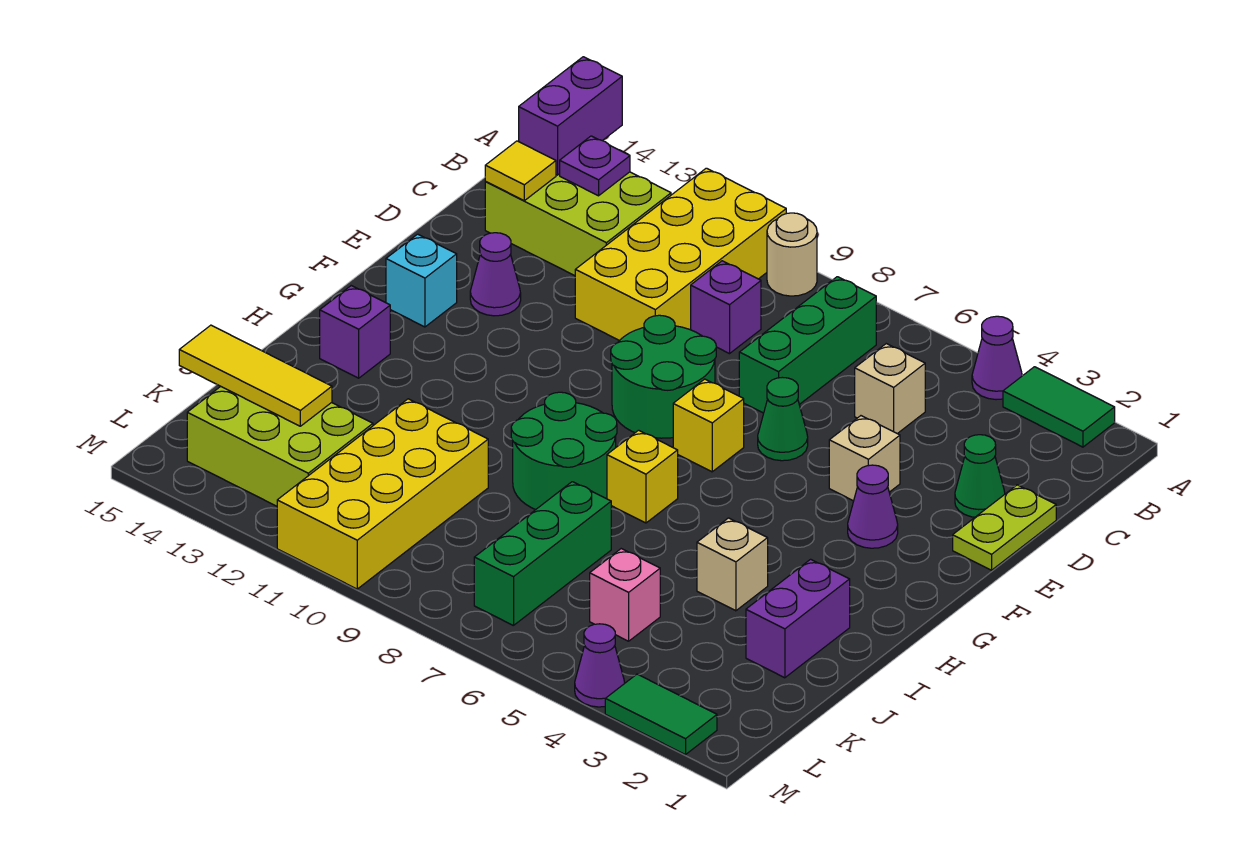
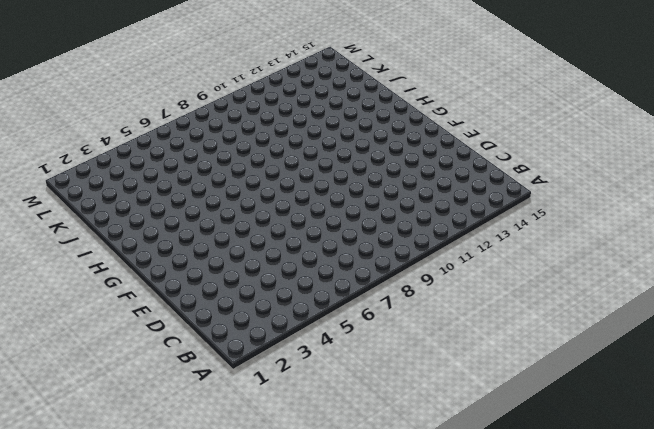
none -> green 1x2 tile [1003,367,1115,447]
none -> purple 1x1 cone [972,316,1022,400]
none -> tan 1x1 round brick [767,213,817,296]
none -> yellow 2x4 brick [575,168,786,341]

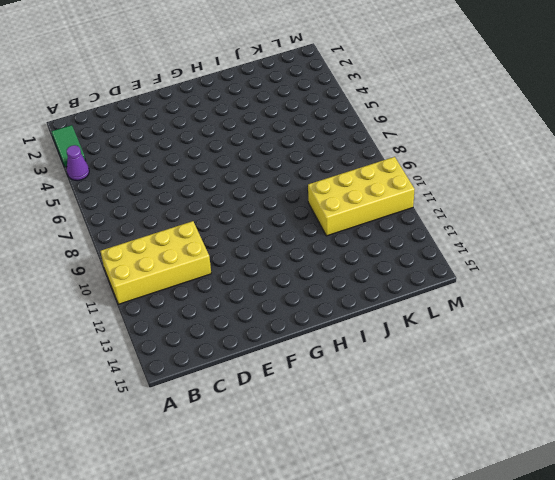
none -> tan 1x1 round brick [767,213,817,296]
none -> green 1x3 brick [739,277,876,413]
none -> lime 2x3 brick [485,172,671,276]
none -> tan 1x1 brick [855,344,925,434]

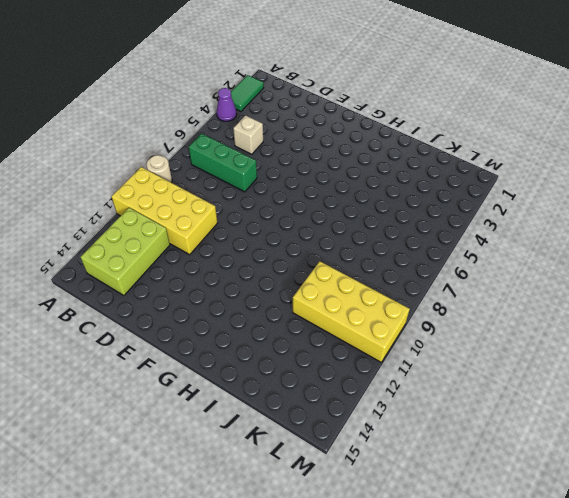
none -> purple 1x1 brick [691,261,761,354]
none -> lime 1x2 plate [953,485,1056,570]
none -> green 1x1 cone [955,435,1005,517]
none -> tan 1x1 brick [829,416,900,501]

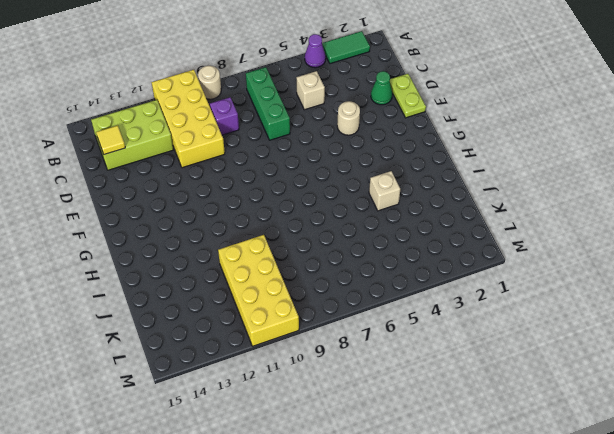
tan 1x1 round brick [337,101,360,135] -> tan 1x1 brick [829,416,900,501]
none -> green 1x1 cone [758,377,808,461]
none -> green 2x2 round brick [611,315,716,438]
none -> purple 1x1 cone [470,233,521,316]
none -> purple 1x1 cone [848,465,898,548]

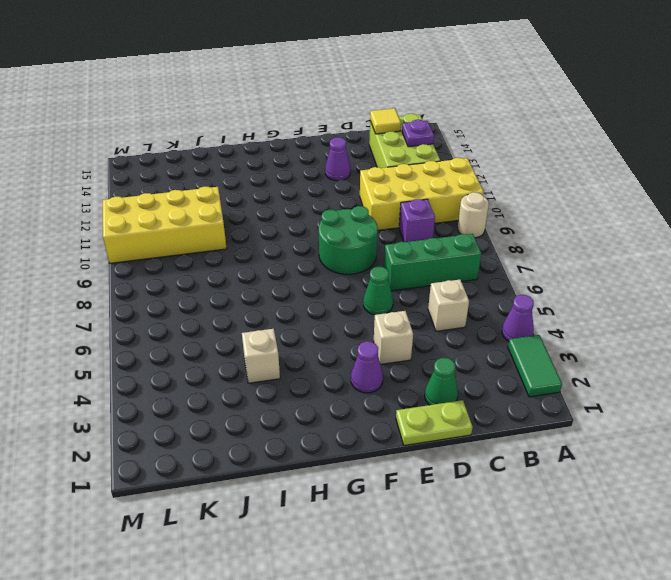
none -> yellow 1x1 brick [673,379,744,472]
none -> cyan 1x1 brick [386,234,457,327]
none -> yellow 1x1 brick [607,430,678,523]
none -> green 2x2 round brick [511,392,617,510]

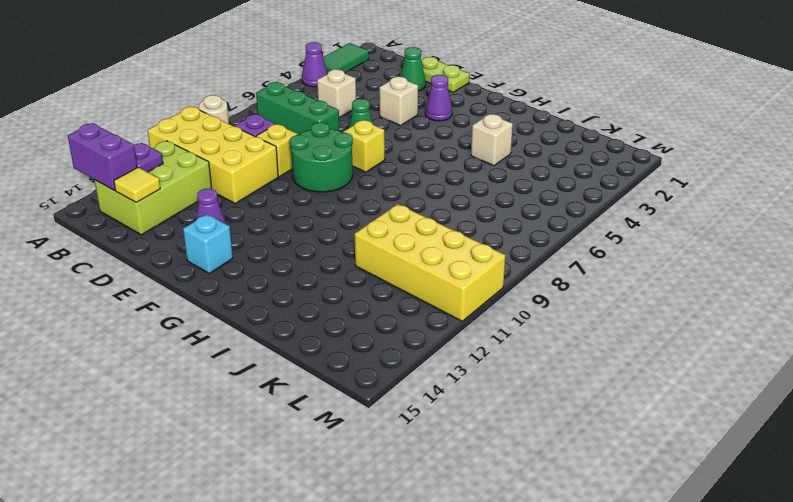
yellow 1x1 brick [256,124,298,177] -> yellow 1x1 brick moved to [607,430,678,523]
none -> green 2x2 round brick [511,392,617,510]
none -> purple 1x1 brick [320,286,390,378]
none -> purple 1x2 brick [746,559,850,678]
none -> green 1x3 brick [474,482,611,626]

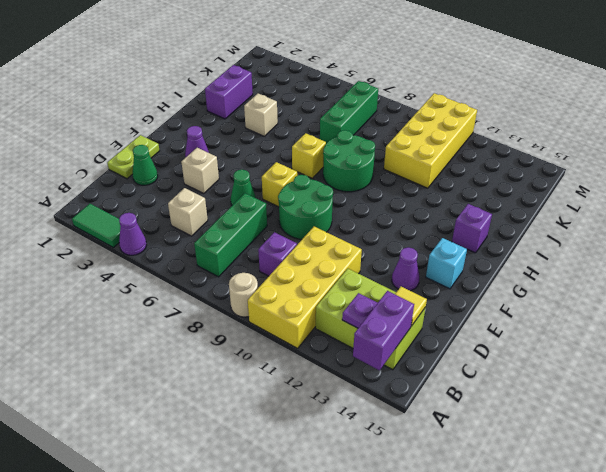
none -> pink 1x1 brick [590,549,660,641]
none -> lime 2x3 brick [187,386,373,506]
none -> green 1x2 tile [605,674,717,755]
none -> purple 1x1 cone [575,624,625,707]

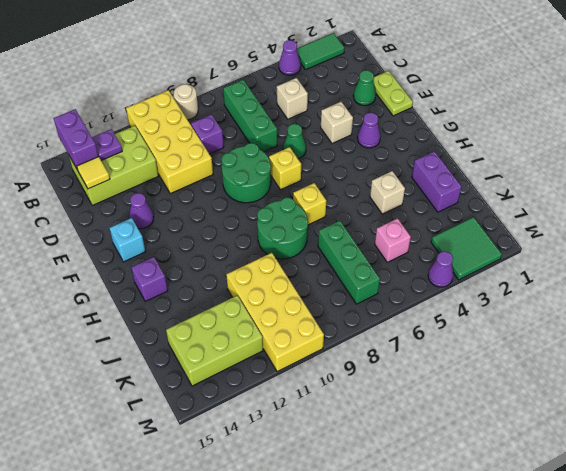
green 2x2 tile [431,217,502,280] -> green 1x2 tile [605,674,717,755]
none -> yellow 1x3 tile [179,325,332,426]

